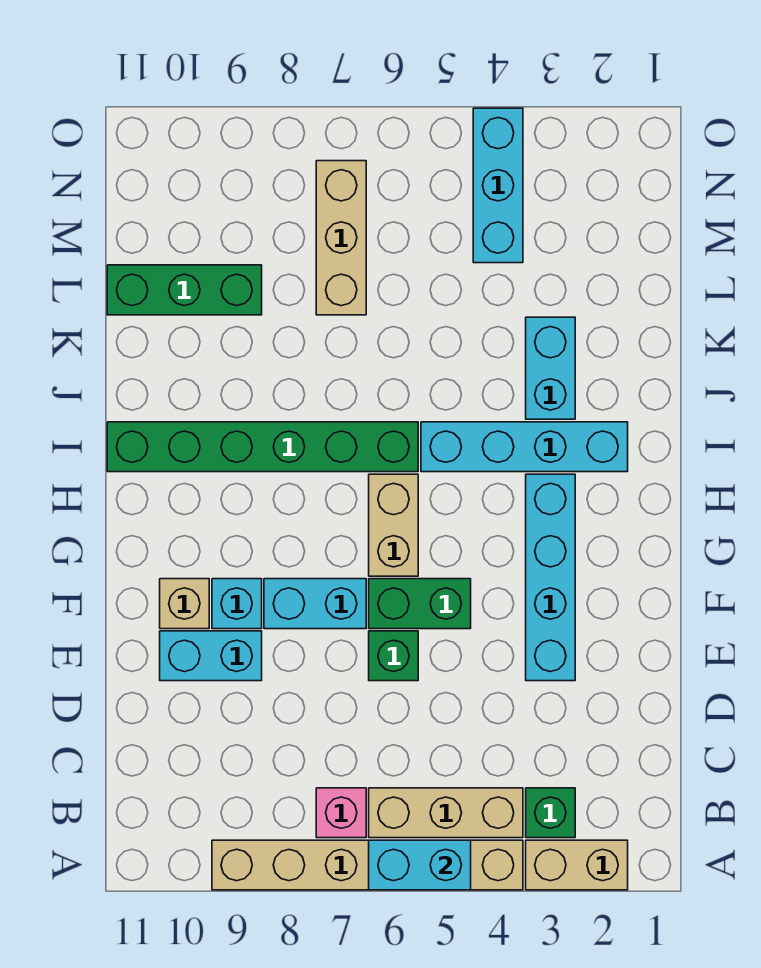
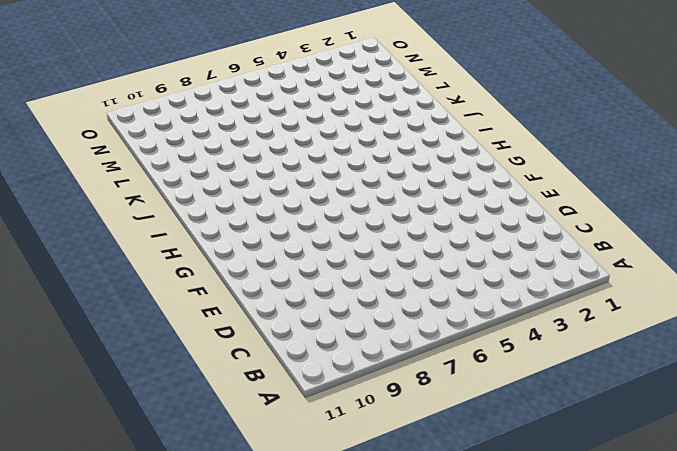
none -> tan 1x2 brick [526,840,628,890]
none -> tan 1x6 brick [212,840,523,890]
none -> green 1x1 brick [526,788,575,838]

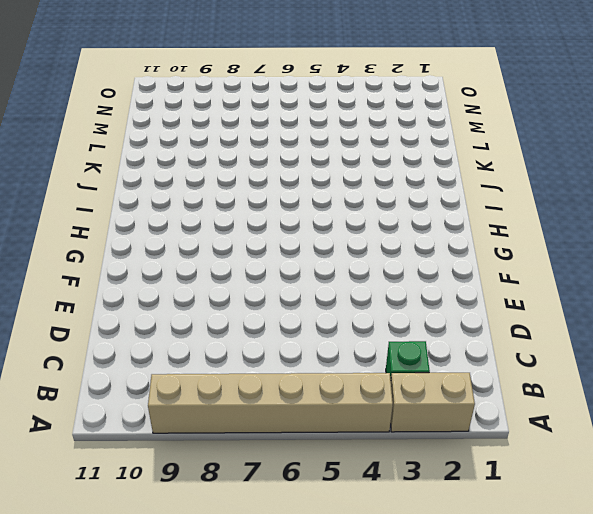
none -> tan 1x3 brick [369,788,523,838]
none -> pink 1x1 brick [316,788,366,838]
none -> cyan 1x4 brick [526,474,575,681]

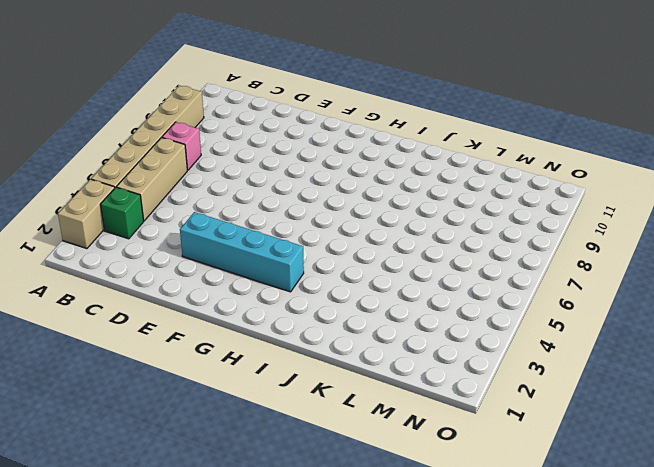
none -> green 1x1 brick [369,631,418,681]
none -> cyan 1x2 brick [160,631,262,681]
none -> green 1x2 brick [369,579,471,629]

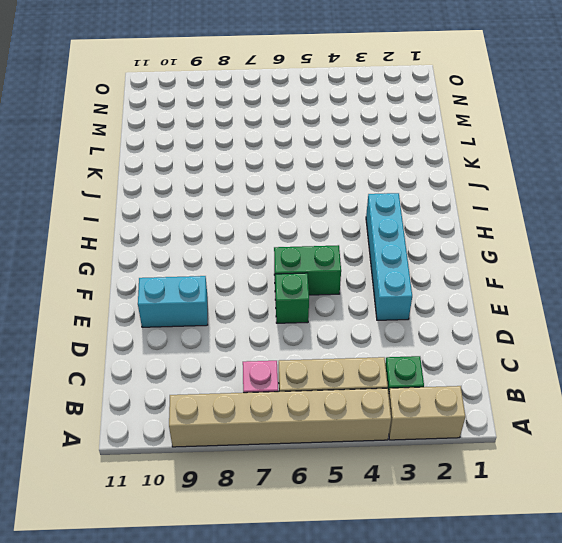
none -> cyan 1x2 brick [264,579,366,629]
none -> cyan 1x1 brick [212,579,262,629]
none -> tan 1x1 brick [160,579,209,629]

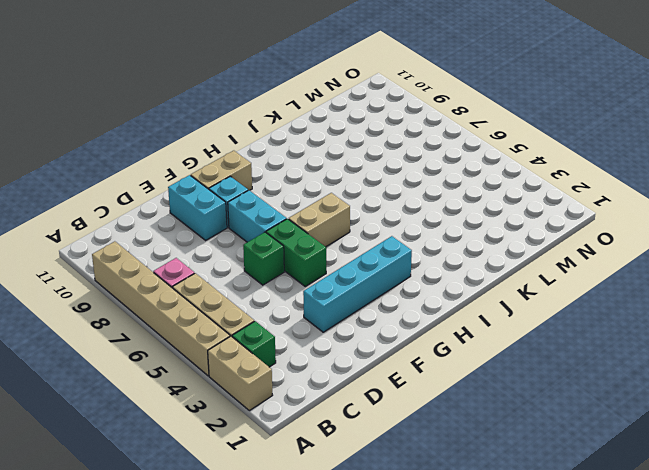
tan 1x2 brick [191,151,252,190] -> tan 1x1 brick [160,579,209,629]
none -> cyan 1x4 brick [421,422,628,472]
none -> green 1x6 brick [107,422,418,472]
none -> cyan 1x2 brick [526,317,575,419]

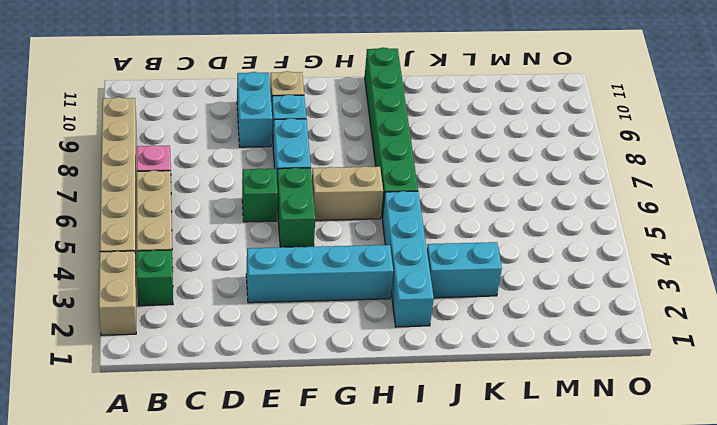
none -> tan 1x3 brick [316,161,366,315]
none -> green 1x3 brick [107,265,262,315]
none -> cyan 1x3 brick [473,108,523,263]

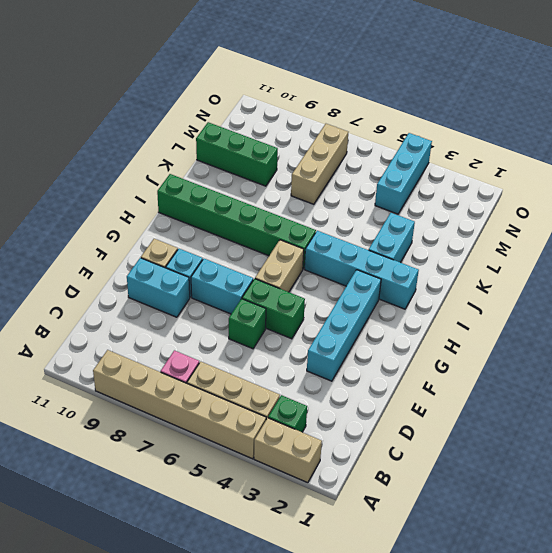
none -> cyan 1x2 brick [369,840,471,890]

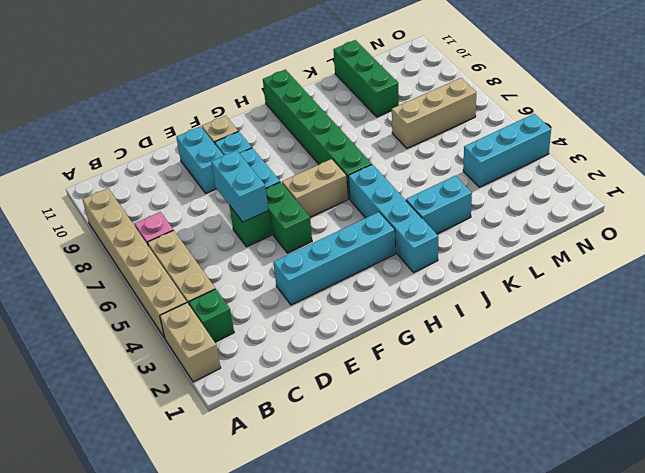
cyan 1x2 brick [211,150,268,222] -> cyan 1x2 brick moved to [369,840,471,890]

